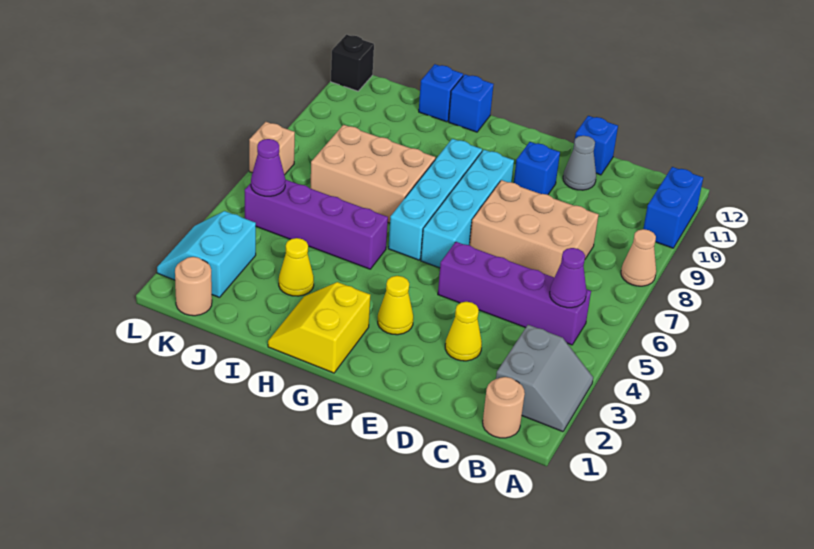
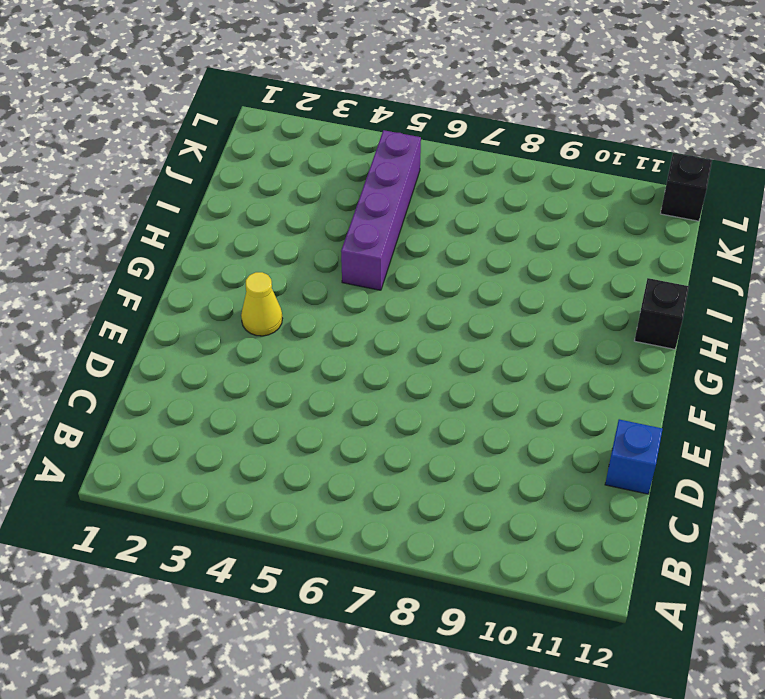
black 1x1 brick [635,278,689,349] -> blue 1x1 brick [449,74,494,132]
none -> grey 2x2 slope [496,325,593,432]
none -> tan 1x1 cone [621,229,656,286]
none -> blue 1x2 brick [643,167,703,248]

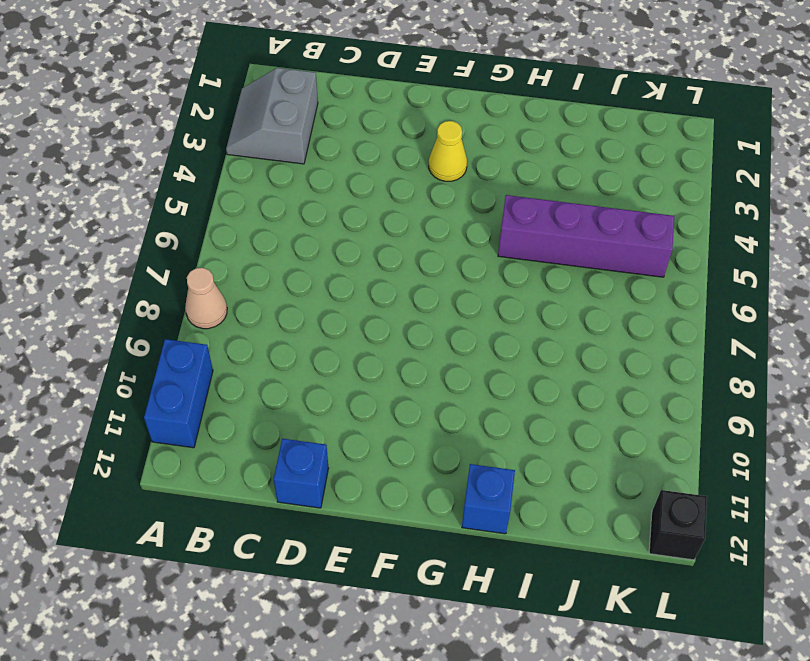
none -> tan 1x1 round brick [483,377,525,438]
none -> purple 1x4 brick [438,242,591,345]
none -> tan 2x3 brick [470,180,599,277]

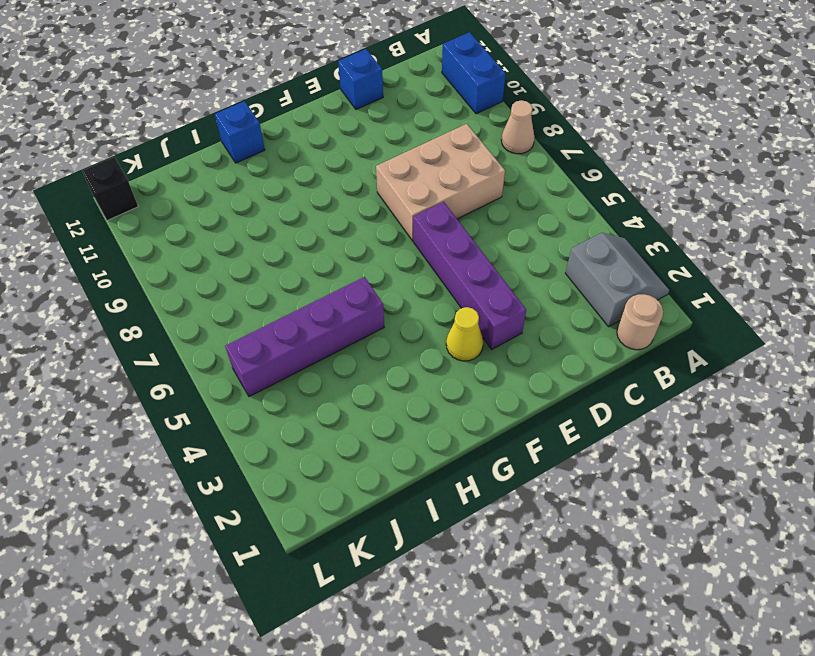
purple 1x4 brick [413,202,526,349] -> purple 1x4 brick turned to [438,242,591,345]
none -> yellow 1x1 cone [445,302,482,361]
none -> grey 1x1 cone [563,136,596,190]
none -> blue 1x1 brick [514,142,560,195]

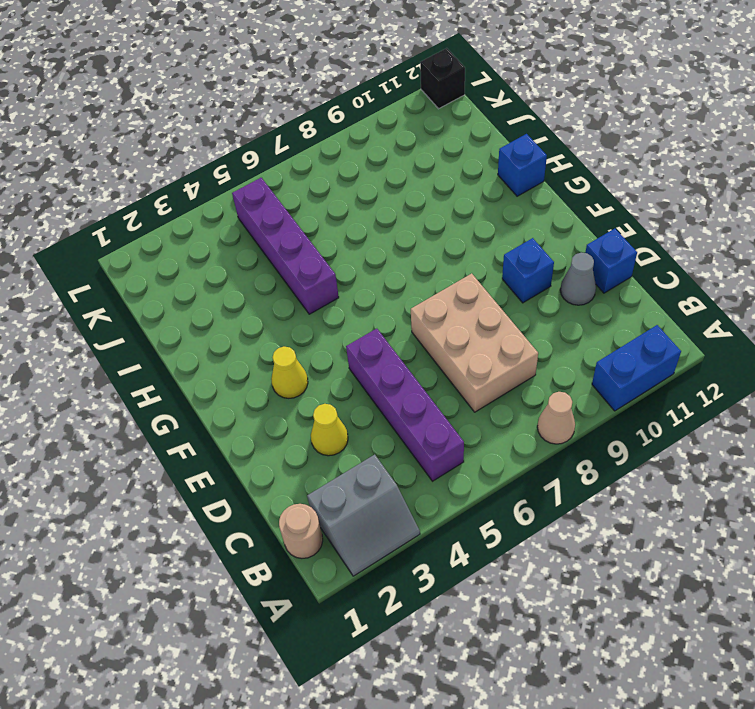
none -> cyan 1x4 brick [421,150,514,268]
none -> yellow 2x2 slope [268,282,370,373]
none -> cyan 1x4 brick [388,139,482,260]

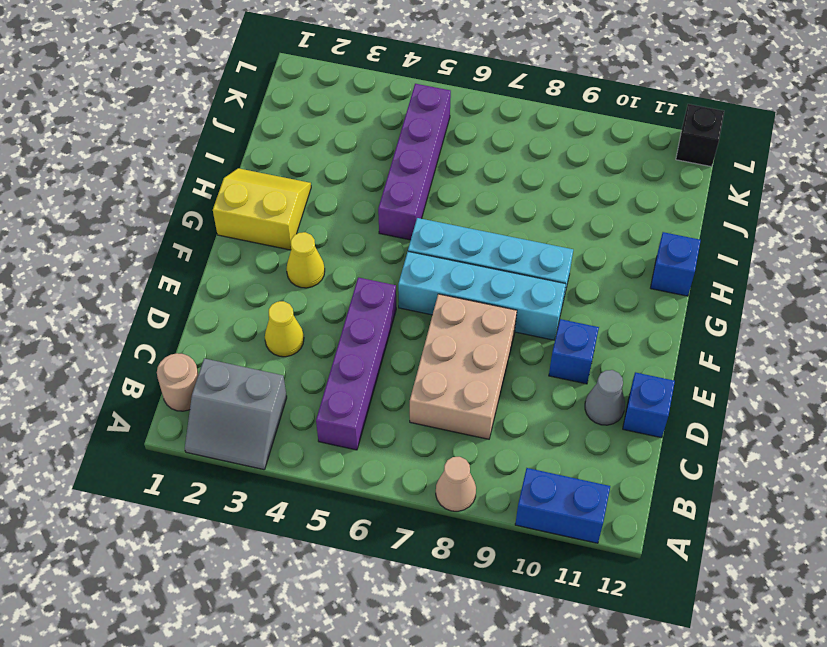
none -> tan 2x3 brick [310,125,436,223]
none -> yellow 1x1 cone [279,238,314,296]
none -> blue 1x1 brick [419,64,463,122]

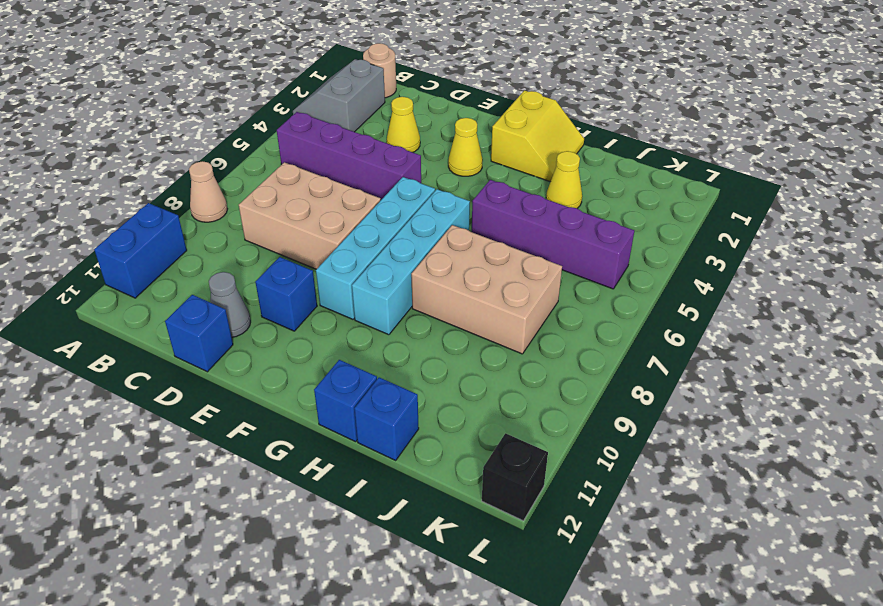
none -> tan 1x1 round brick [175,257,212,316]
none -> cyan 2x2 slope [157,211,256,298]
none -> tan 1x1 brick [249,122,295,175]

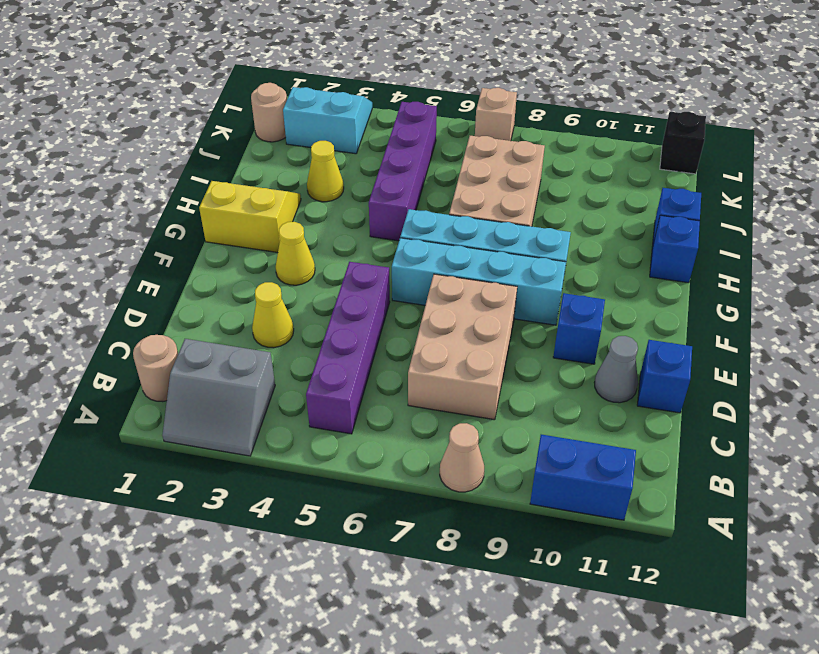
none -> purple 1x1 cone [550,248,587,308]
none -> purple 1x1 cone [251,139,285,196]

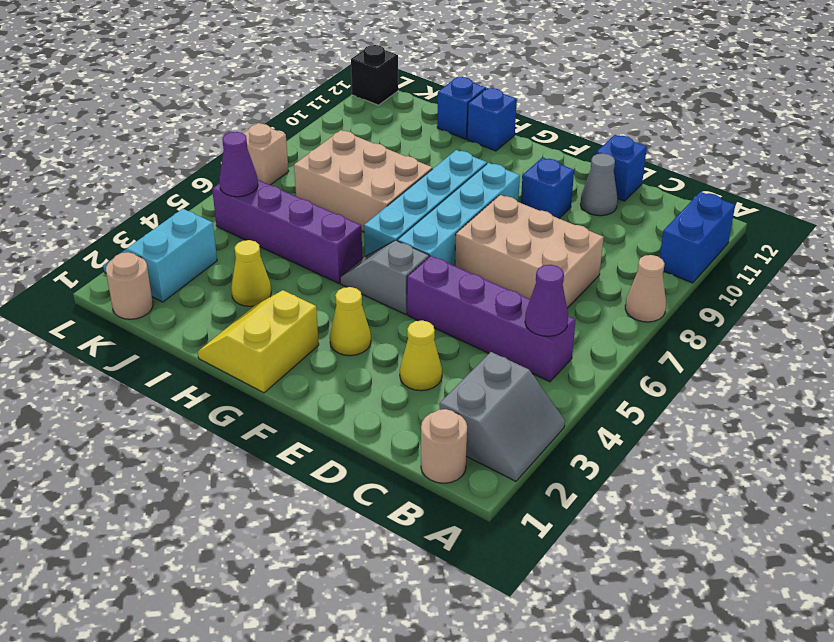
grey 1x2 slope [340,240,429,314] -> none

